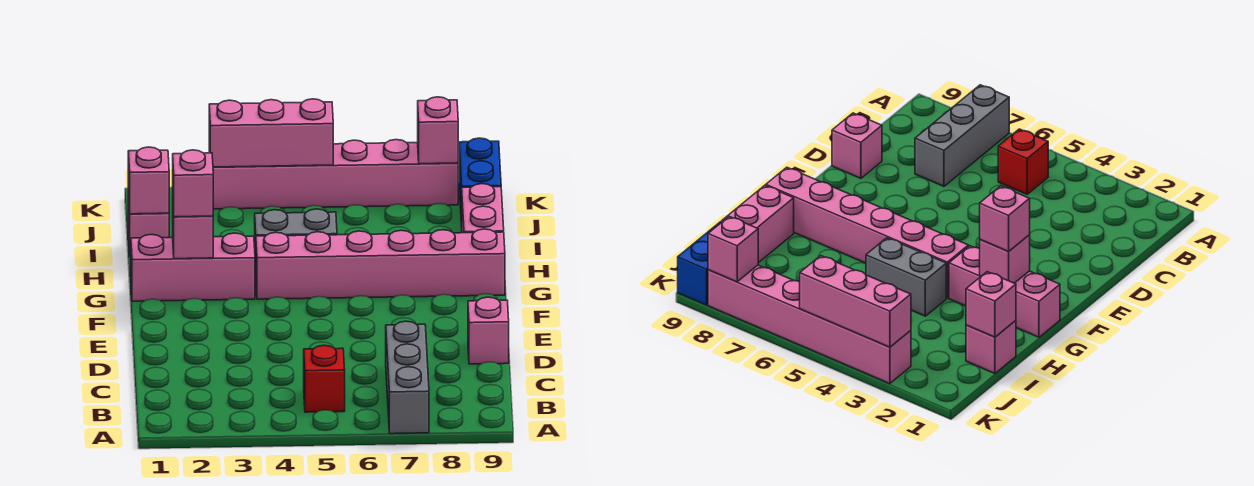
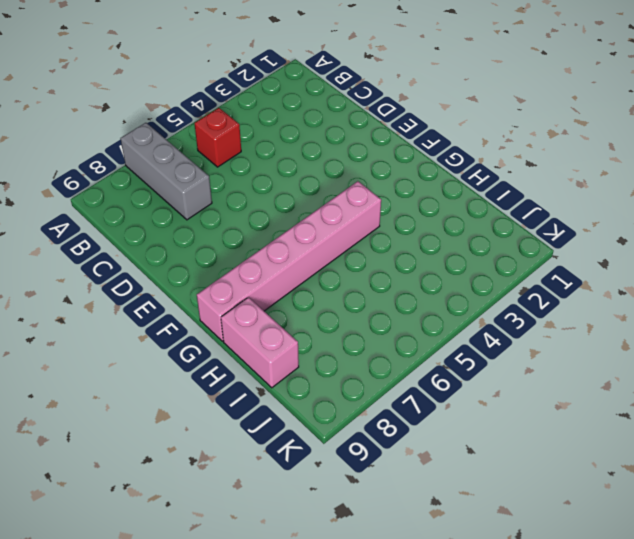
none -> pink 1x1 brick [468,297,509,364]
none -> pink 1x3 brick [131,233,255,301]
none -> grey 1x2 brick [255,209,337,271]

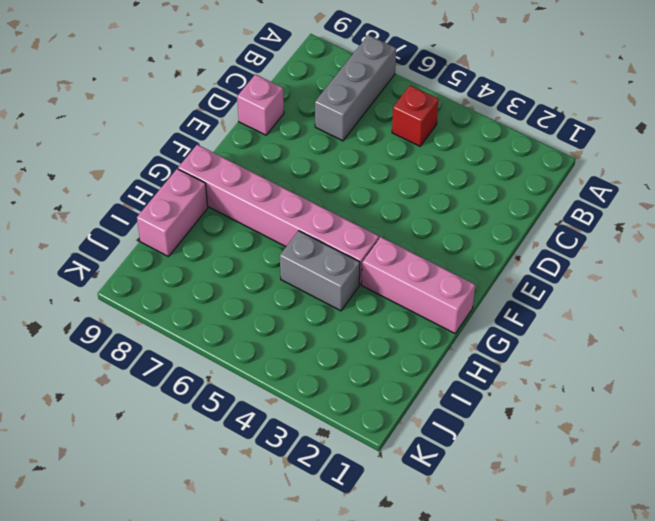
none -> pink 1x1 brick [128,194,169,256]
none -> blue 1x2 brick [459,138,501,226]
none -> pink 1x6 brick [209,140,458,209]

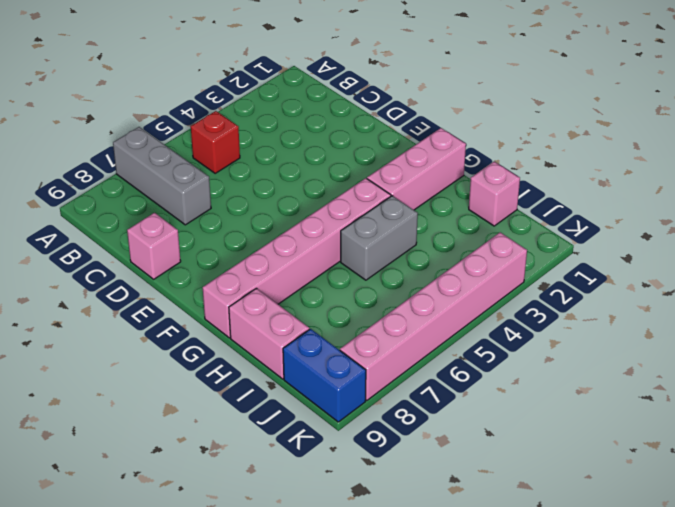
none -> pink 1x1 brick [173,212,213,259]
none -> pink 1x1 brick [128,147,169,214]
none -> pink 1x3 brick [209,99,333,167]

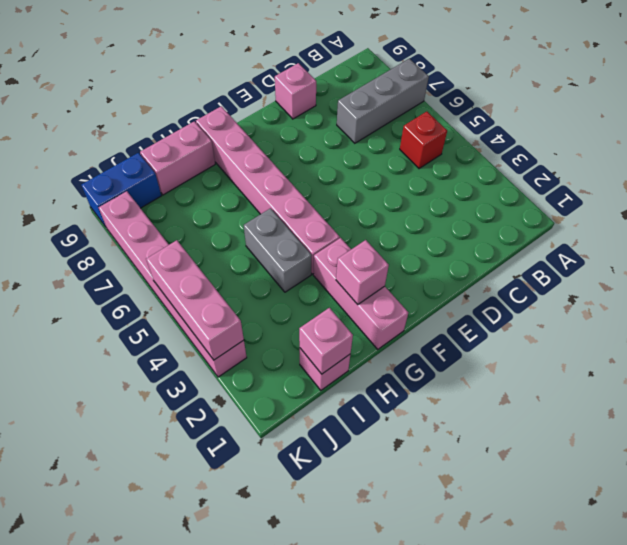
none -> pink 1x1 brick [418,97,458,164]
none -> pink 1x1 brick [173,150,213,217]

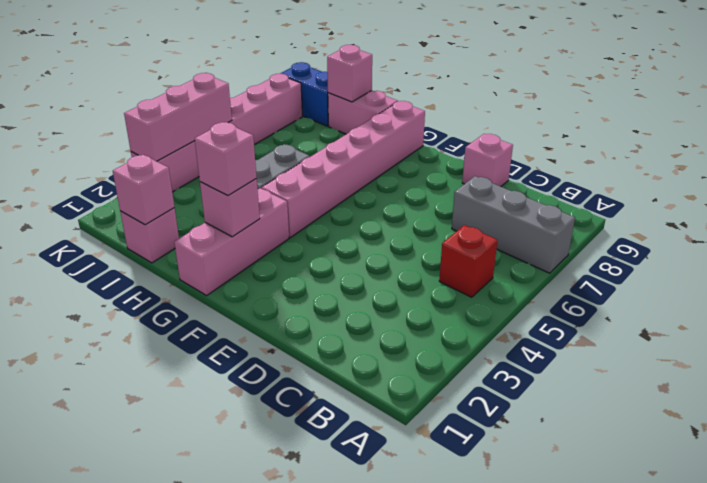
pink 1x1 brick [327,45,372,102] -> pink 1x1 brick moved to [418,97,458,164]

